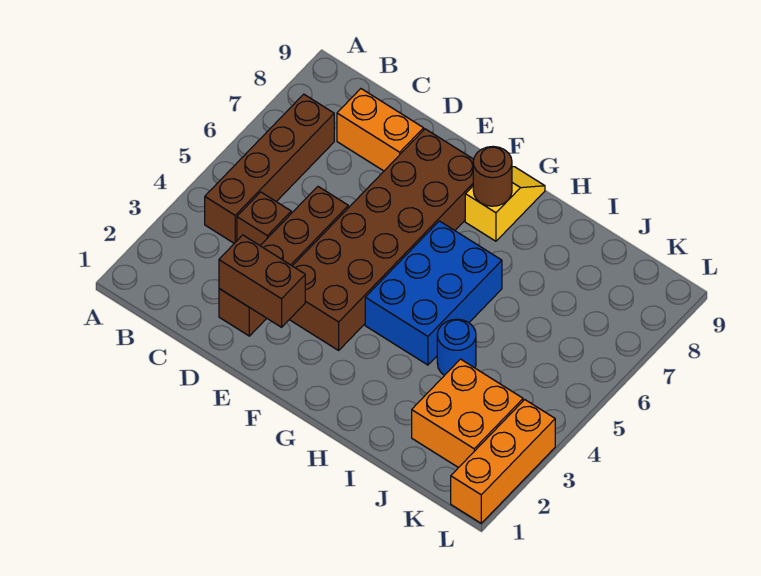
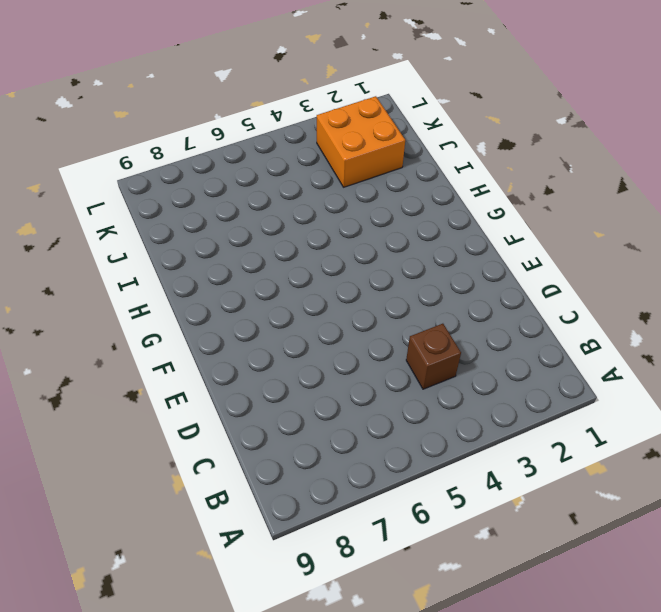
none -> brown 1x4 brick [205,94,334,243]
none -> orange 1x2 brick [337,89,424,171]
none -> brown 1x4 brick [219,187,348,336]

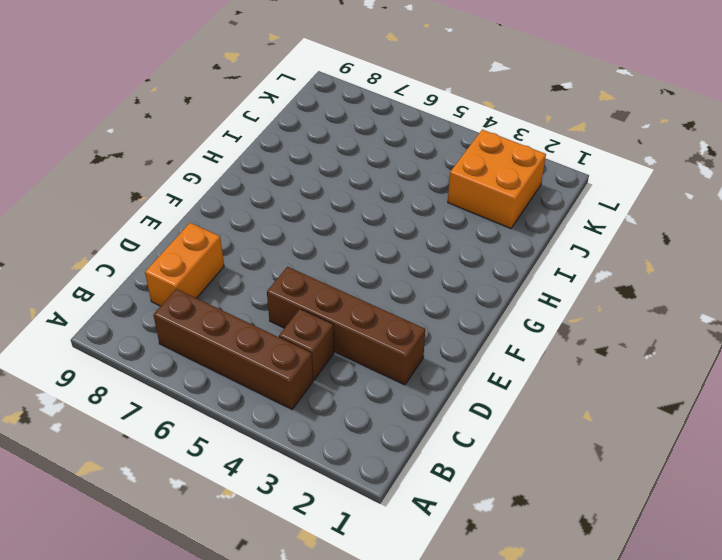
none -> brown 2x6 brick [289,129,474,350]
none -> blue 2x3 brick [365,221,502,365]
none -> yellow 1x2 slope [465,167,545,241]

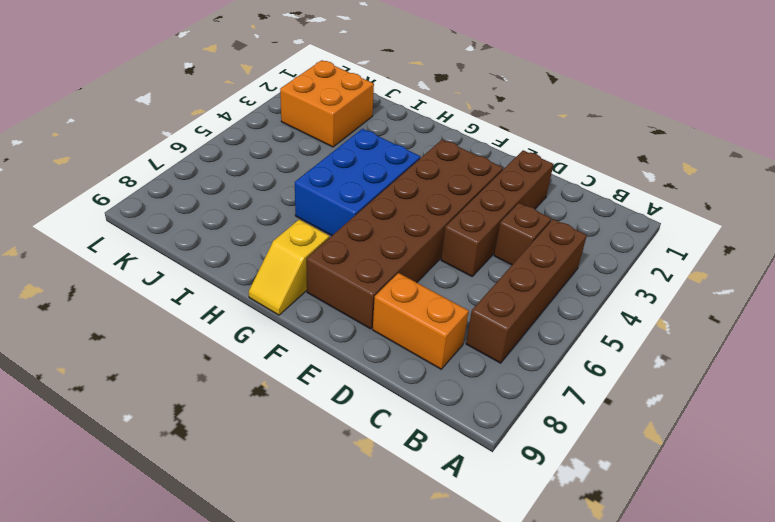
none -> blue 1x1 round brick [437,319,476,375]
none -> orange 1x3 brick [451,400,555,523]
none -> brown 1x2 brick [219,235,305,327]

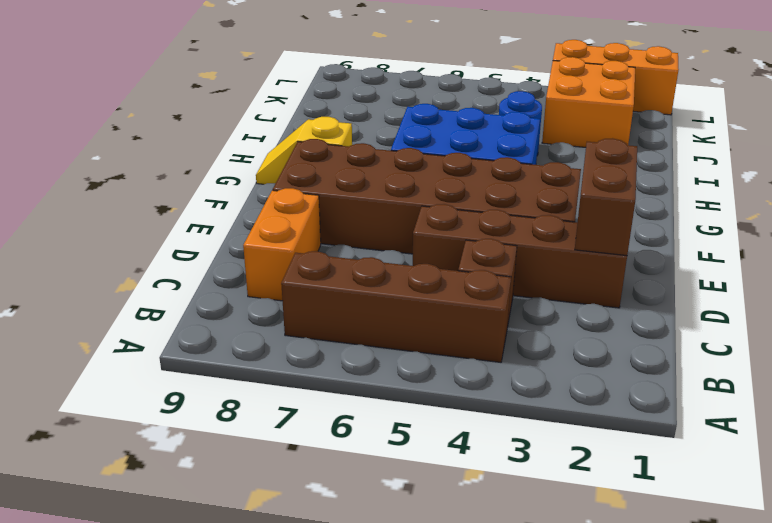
none -> brown 1x1 round brick [473,146,512,206]

